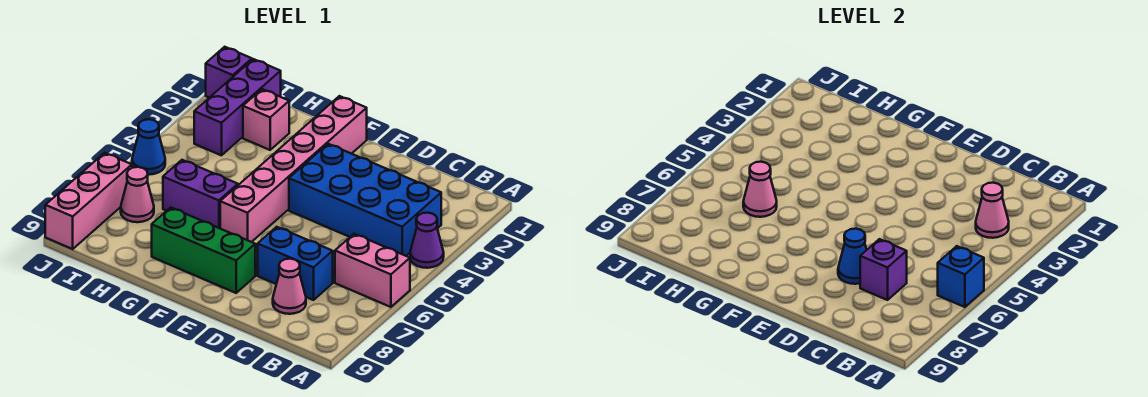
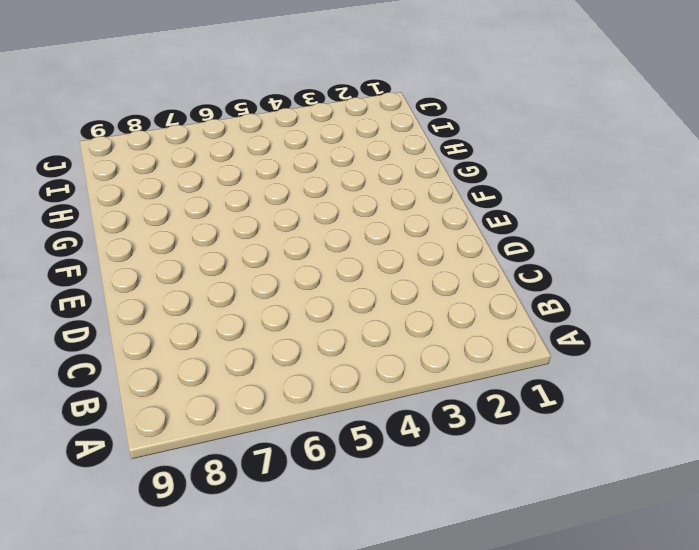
none -> purple 1x1 cone [410,213,444,268]
none -> pink 1x2 brick [335,234,410,307]
none -> blue 2x4 brick [289,144,441,256]

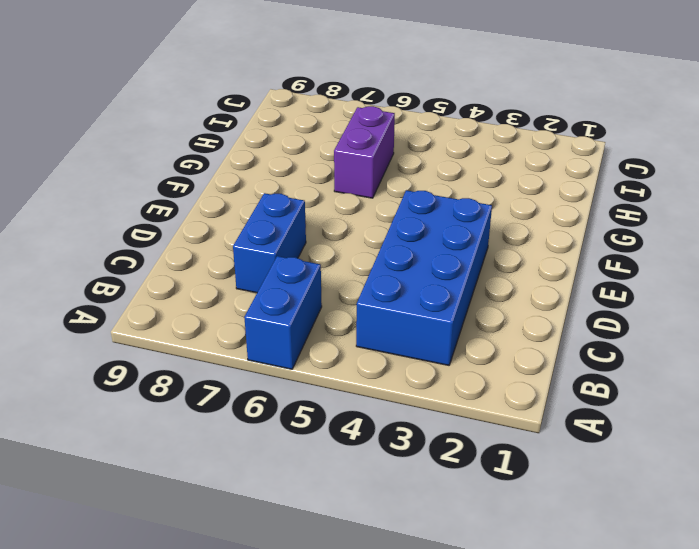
blue 1x2 brick [244,256,322,369] -> pink 1x2 brick [335,234,410,307]
none -> purple 1x1 cone [410,213,444,268]
none -> pink 1x1 cone [273,259,306,314]
none -> green 1x3 brick [152,207,255,293]

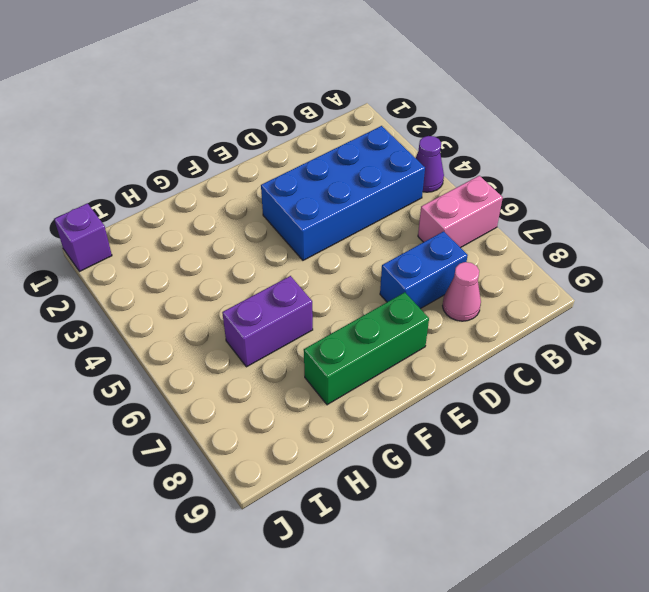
none -> pink 1x6 brick [220,96,367,242]
none -> pink 1x1 brick [243,89,289,150]
none -> purple 1x3 brick [194,59,281,155]

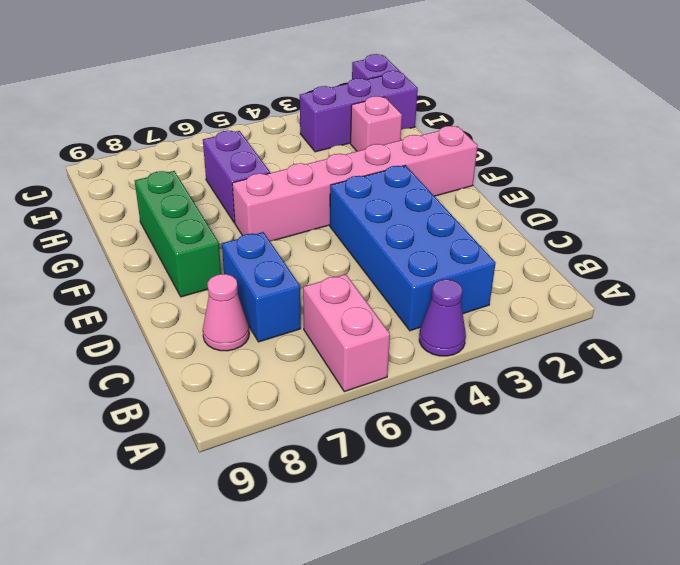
none -> pink 1x1 cone [121,167,154,222]
none -> blue 1x1 cone [132,119,165,175]
none -> pink 1x3 brick [45,153,132,249]

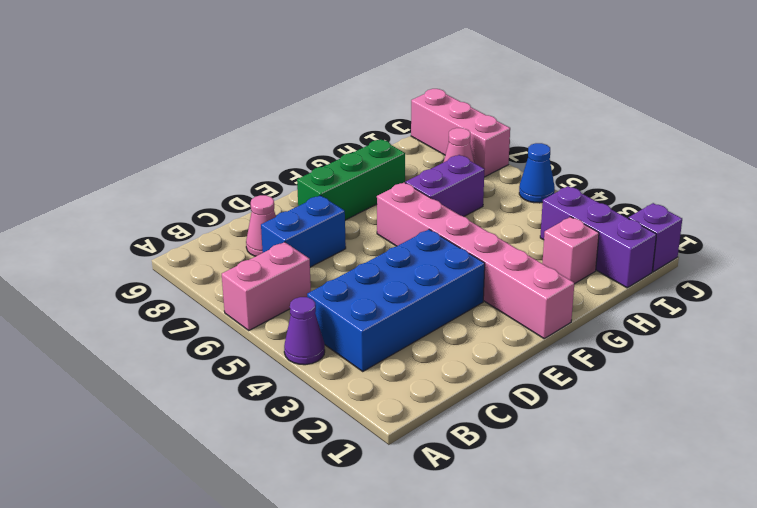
none -> blue 1x1 brick [938,246,984,307]
none -> pink 1x1 cone [976,183,1009,238]
none -> purple 1x1 brick [860,239,907,300]

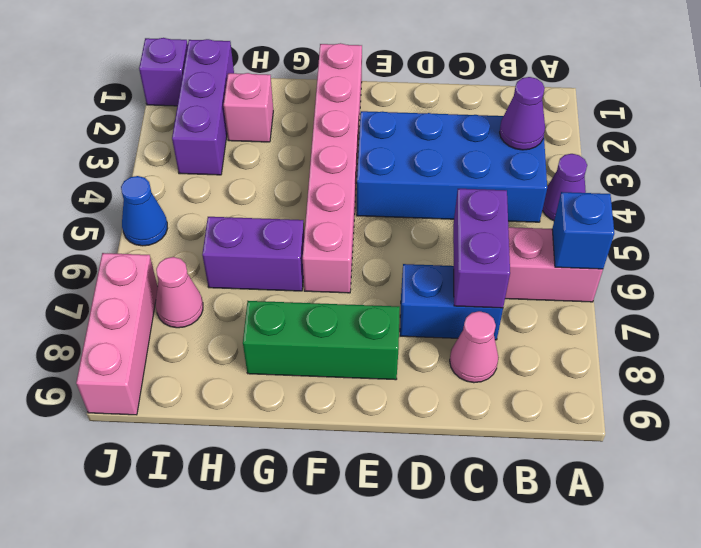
purple 1x1 cone [500,77,545,150] -> pink 1x1 cone [976,183,1009,238]
purple 1x2 brick [453,189,510,308] -> purple 1x1 brick [860,239,907,300]
none -> blue 1x1 cone [838,229,867,284]
none -> pink 1x1 cone [743,162,777,217]

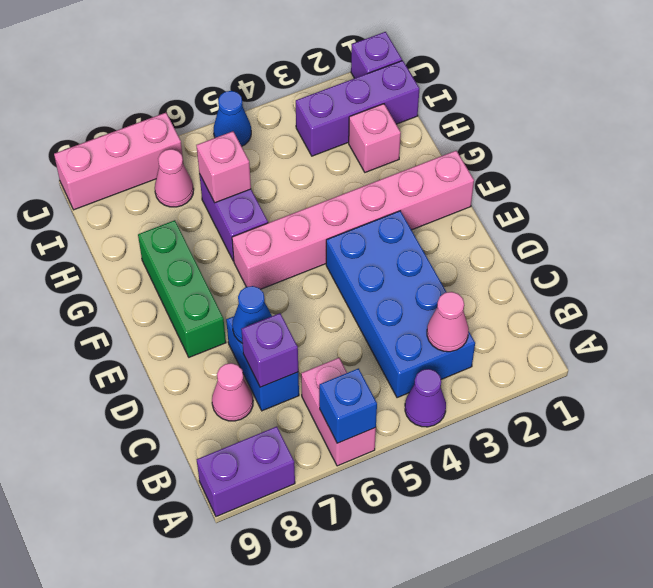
purple 1x2 brick [197,426,295,517] -> none
pink 1x1 brick [196,131,251,203] -> pink 1x1 cone [743,162,777,217]

